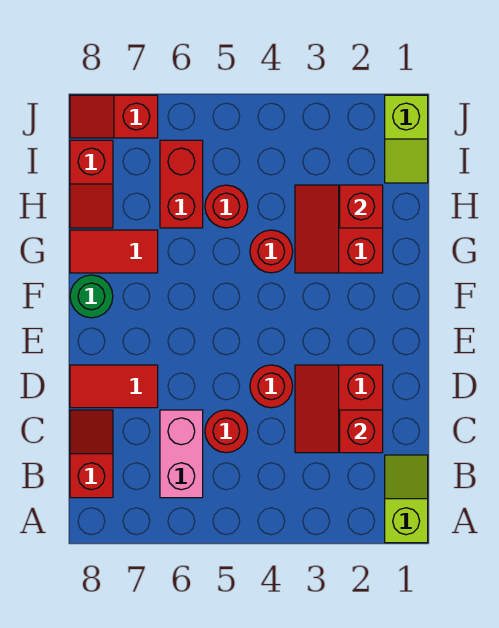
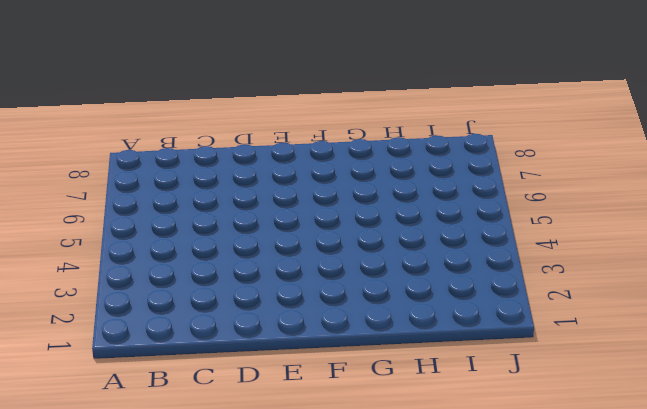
none -> lime 1x2 slope [385,455,428,543]
none -> pink 1x2 brick [160,410,203,498]
none -> red 1x2 slope [70,410,113,498]

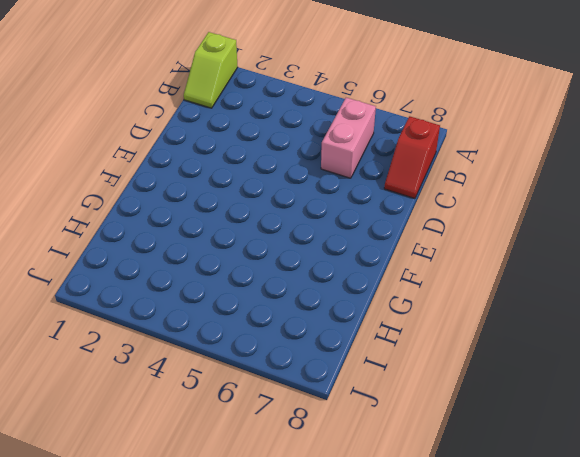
none -> red 2x2 slope [295,365,383,453]
none -> red 1x1 round brick [205,410,248,453]
none -> red 1x1 round brick [250,365,293,408]

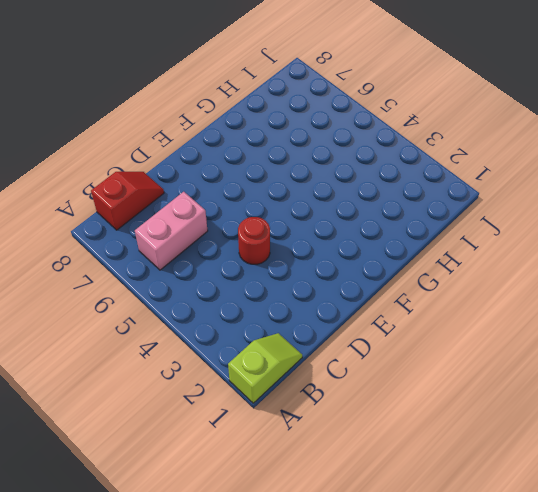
none -> red 2x2 slope [295,365,383,453]
none -> red 1x1 round brick [205,410,248,453]
none -> red 1x2 tile [70,365,158,408]

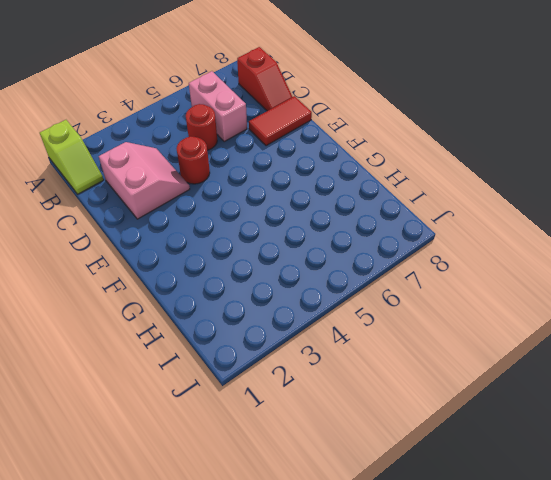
pink 2x2 slope [99,142,190,219] -> red 2x2 slope [295,365,383,453]
none -> green 1x1 round brick [70,275,113,318]
none -> red 2x2 slope [295,185,383,273]
none -> red 1x1 round brick [250,230,293,273]

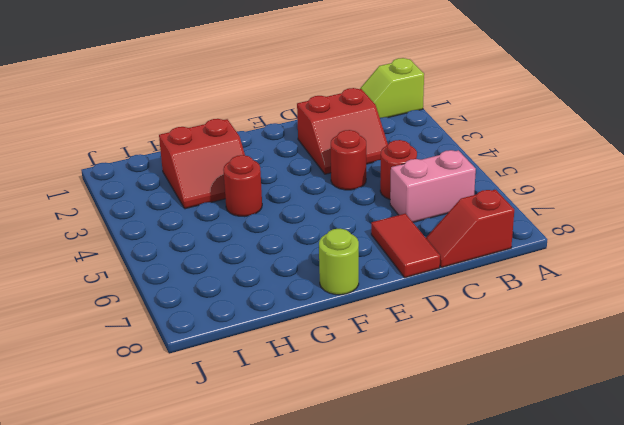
lime 1x1 round brick [319,229,359,295] -> green 1x1 round brick [70,275,113,318]
none -> red 1x2 tile [70,230,158,273]
none -> red 1x1 round brick [205,185,248,228]
none -> red 1x2 brick [160,140,203,228]

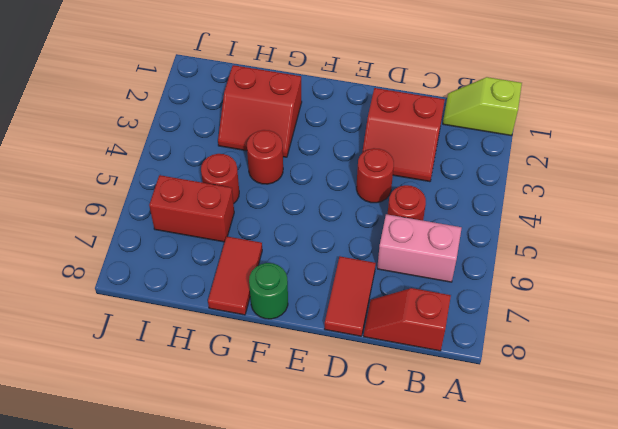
none -> red 1x2 slope [70,140,113,228]
none -> lime 1x2 slope [385,95,428,183]
none -> red 1x2 slope [70,95,158,138]

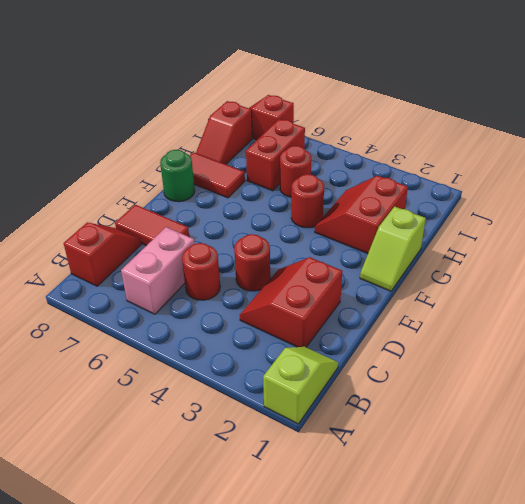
lime 1x2 slope [360,206,426,291] -> lime 1x2 slope moved to [385,95,428,183]
none -> red 1x1 brick [340,410,383,453]
none -> red 1x1 brick [340,185,383,228]

